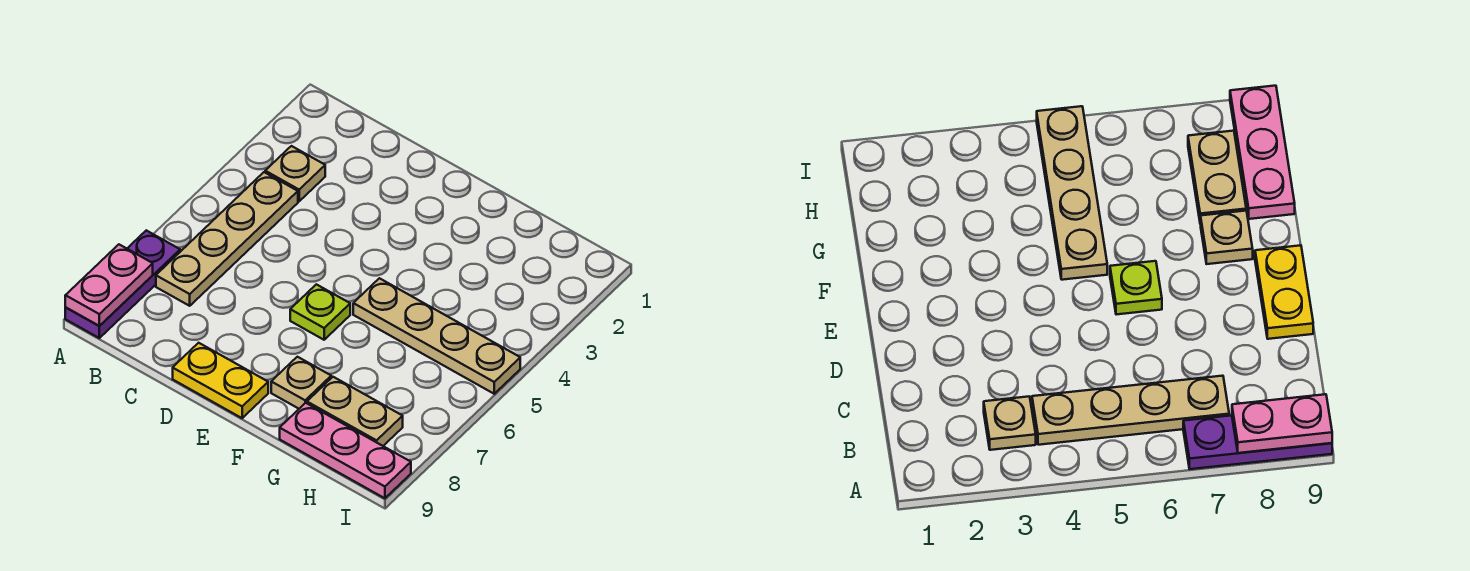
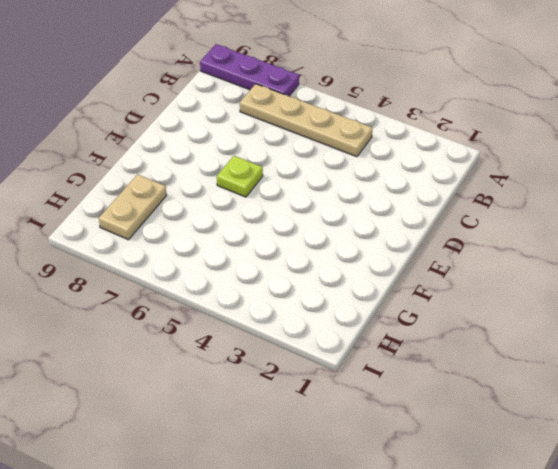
none -> tan 1x1 plate [265,146,325,201]
none -> yellow 1x2 plate [173,343,268,418]

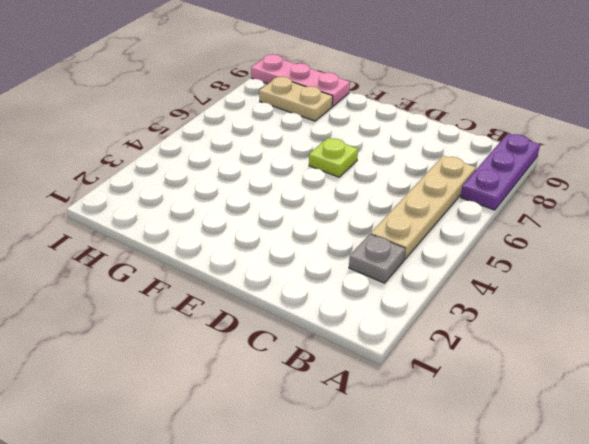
grey 1x1 plate [349,234,405,283] -> tan 1x1 plate [265,146,325,201]
none -> yellow 1x2 plate [173,343,268,418]
none -> tan 1x4 plate [353,278,520,394]

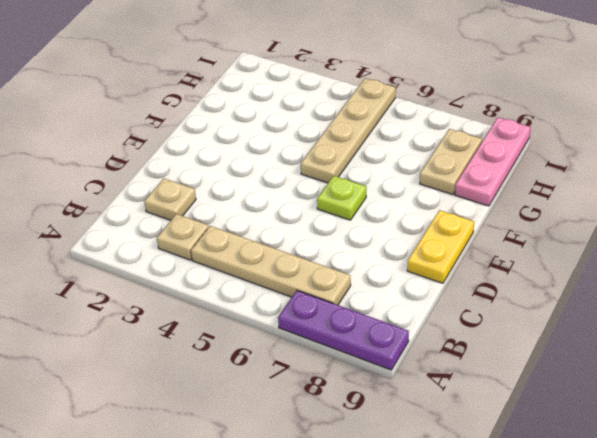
tan 1x1 plate [144,178,196,220] -> tan 1x1 plate moved to [271,357,331,409]
none -> pink 1x2 plate [65,245,153,326]

